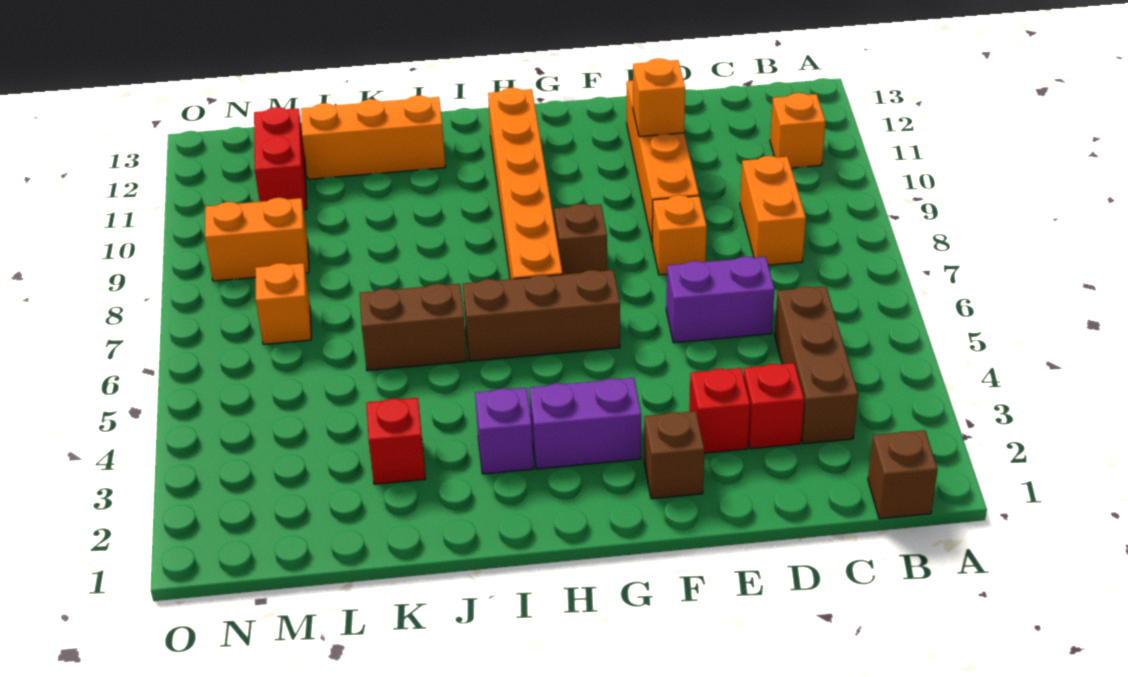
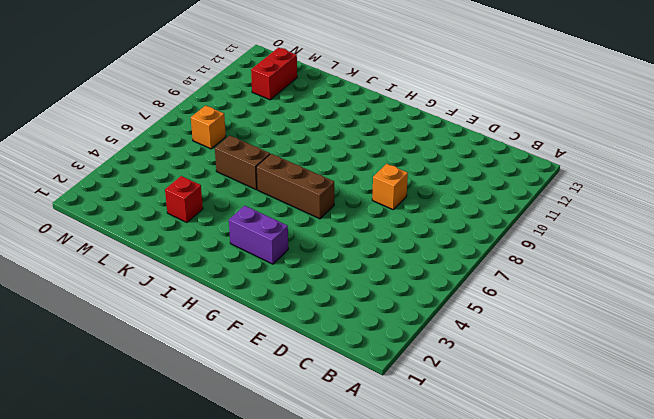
none -> brown 1x1 brick [868,430,938,519]
none -> orange 1x1 brick [770,93,826,168]
none -> brown 1x3 brick [775,286,858,444]

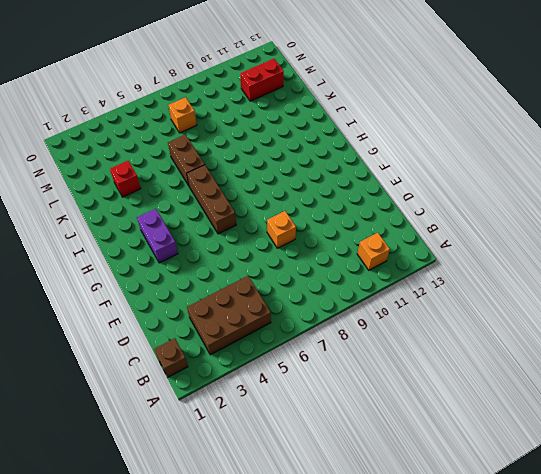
brown 2x3 brick [187,276,271,355] -> brown 1x3 brick [775,286,858,444]
none -> orange 1x2 brick [740,156,806,265]
none -> red 1x1 brick [743,363,804,449]
none -> purple 1x2 brick [666,257,775,343]

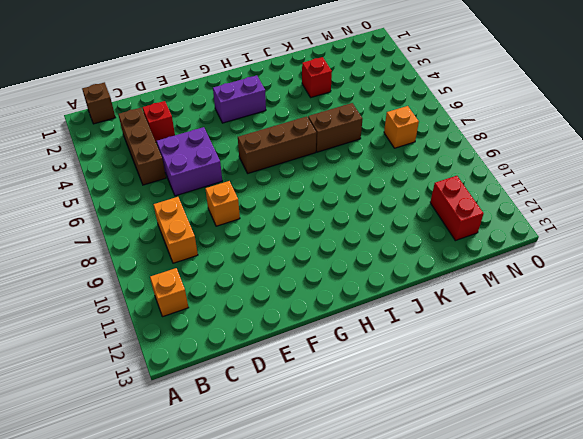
purple 2x2 brick [157,127,222,196] -> purple 1x2 brick [666,257,775,343]
none -> red 1x1 brick [689,368,750,453]
none -> orange 1x4 brick [627,81,699,241]
none -> brown 1x1 brick [644,411,704,499]

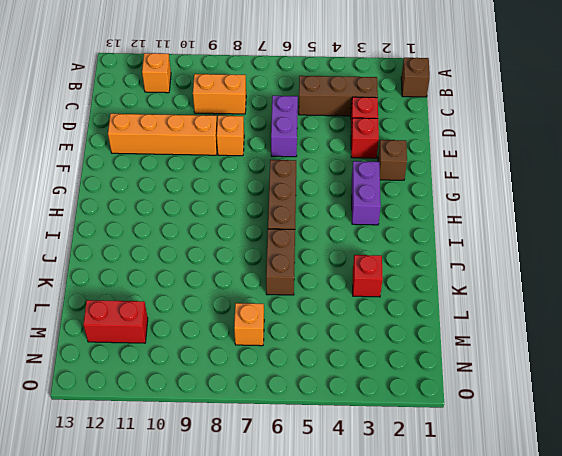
none -> brown 1x1 brick [554,204,607,275]
none -> orange 1x6 brick [488,88,563,279]
none -> purple 1x1 brick [475,388,534,474]

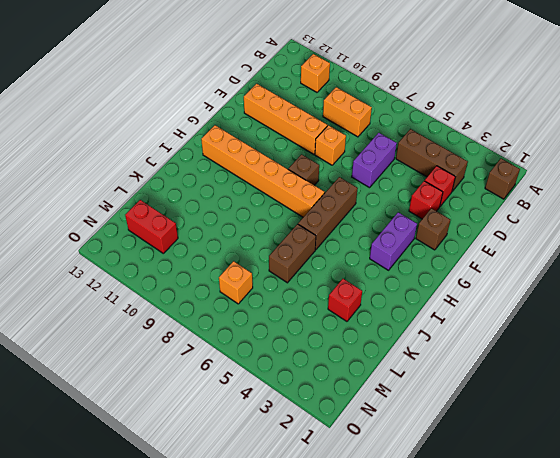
none -> purple 1x1 brick [475,388,534,474]
none -> orange 1x3 brick [301,95,445,179]
none -> orange 1x2 brick [205,198,309,281]

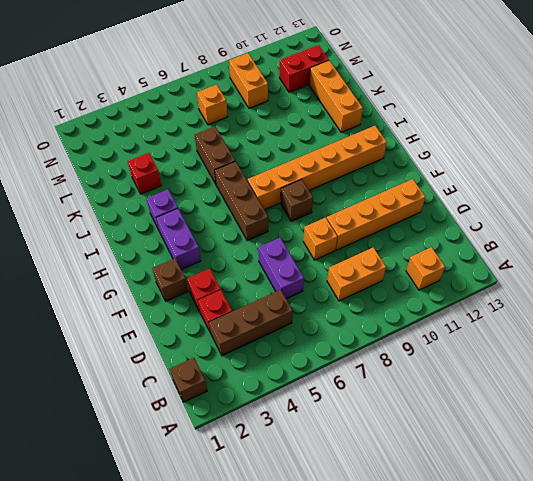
none -> orange 1x1 brick [633,58,685,137]

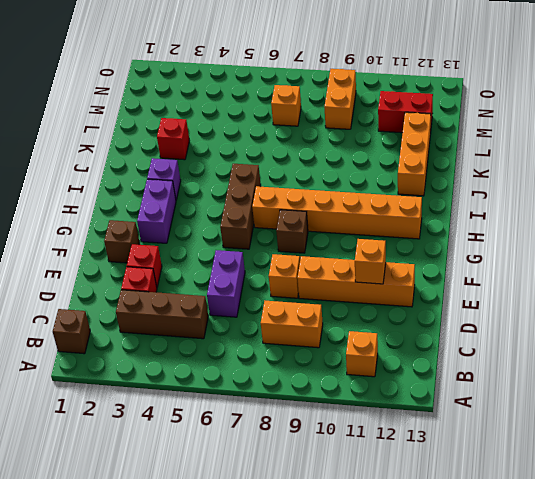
none -> brown 1x2 brick [360,284,467,371]

